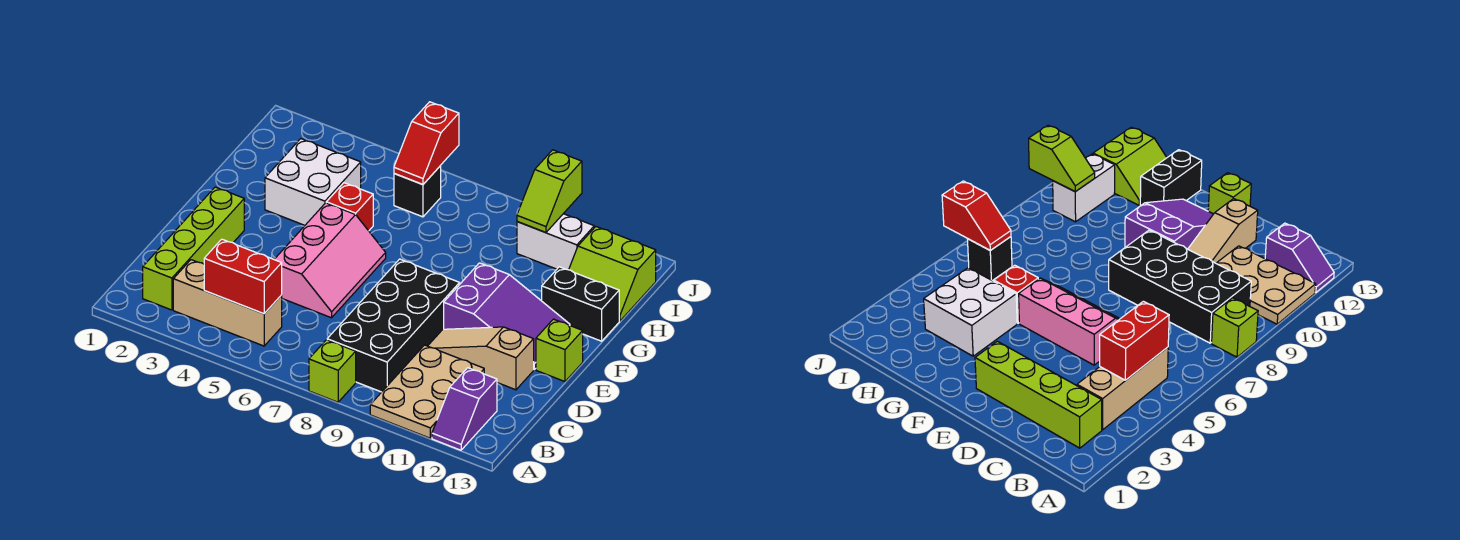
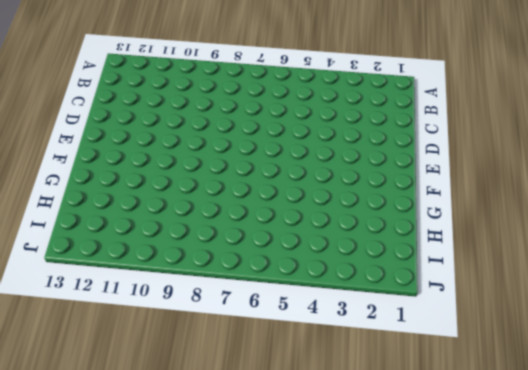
none -> lime 1x1 brick [309,340,356,402]
none -> tan 2x3 plate [370,345,484,438]
none -> purple 1x2 slope [432,368,497,450]

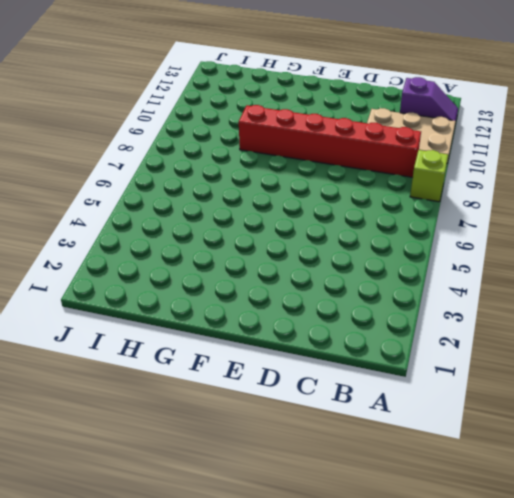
red 1x6 brick [239,105,421,177] -> black 2x4 brick [327,259,460,392]
none -> lime 1x4 brick [143,187,244,310]
none -> tan 1x3 brick [173,260,282,346]
none -> pink 2x3 slope [274,203,386,318]

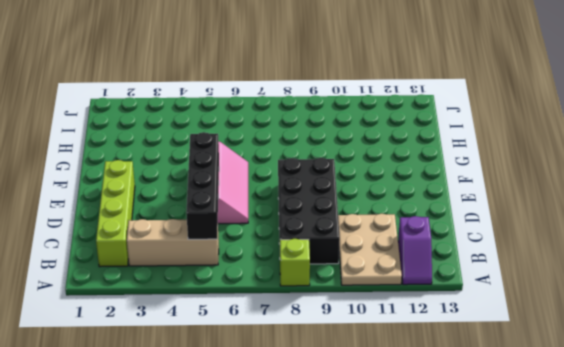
black 1x4 brick [186,132,219,239] -> red 1x2 brick [204,239,282,314]
none -> tan 1x3 slope [428,327,534,390]
none -> purple 2x3 slope [444,263,570,369]
none -> lime 1x1 brick [536,319,583,382]

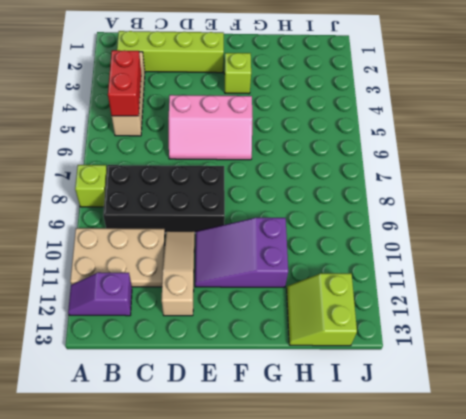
purple 2x3 slope [195,218,288,287] -> purple 2x3 slope turned to [444,263,570,369]
lime 1x1 brick [224,53,251,94] -> lime 1x1 brick moved to [536,319,583,382]
none -> white 2x2 brick [265,139,361,225]
none -> red 1x1 brick [326,183,373,231]
none -> black 1x2 brick [542,267,619,341]

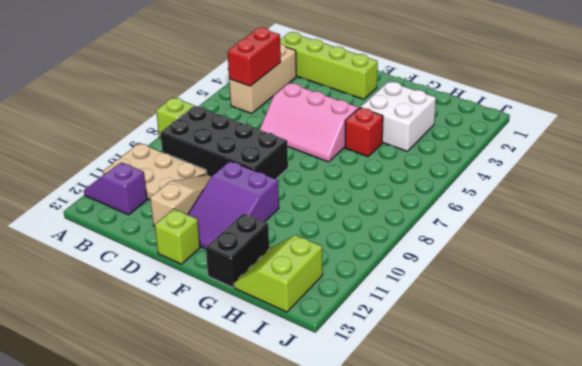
none -> black 1x1 brick [394,166,441,217]
none -> white 1x2 brick [517,214,594,270]
none -> red 1x2 slope [394,102,459,184]

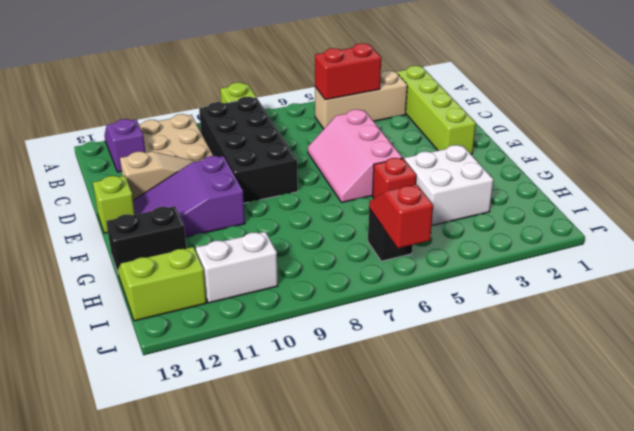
none -> lime 1x2 slope [517,150,582,233]

